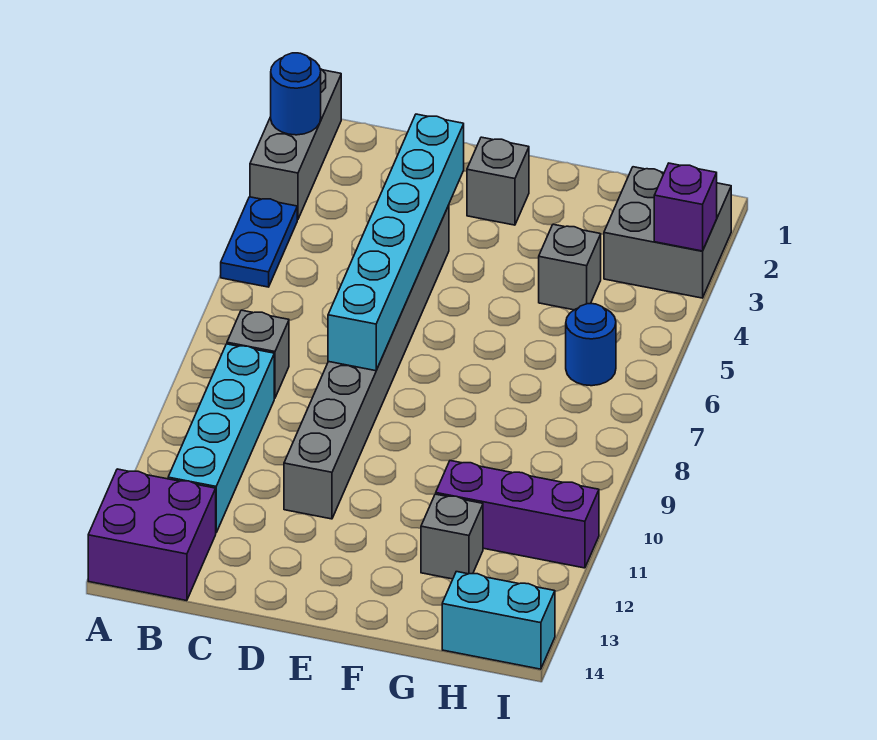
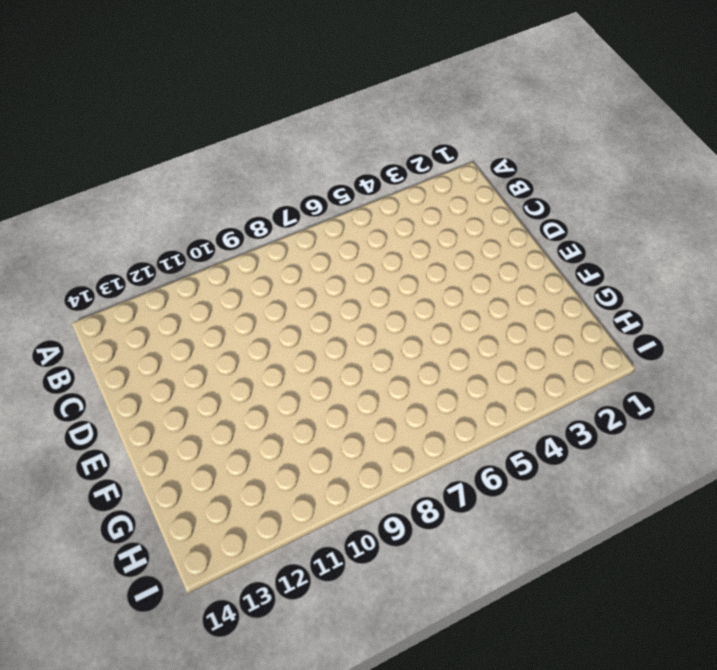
none -> grey 1x3 brick [250,69,341,220]
none -> blue 1x2 plate [221,197,297,287]
none -> purple 2x2 brick [88,469,216,601]

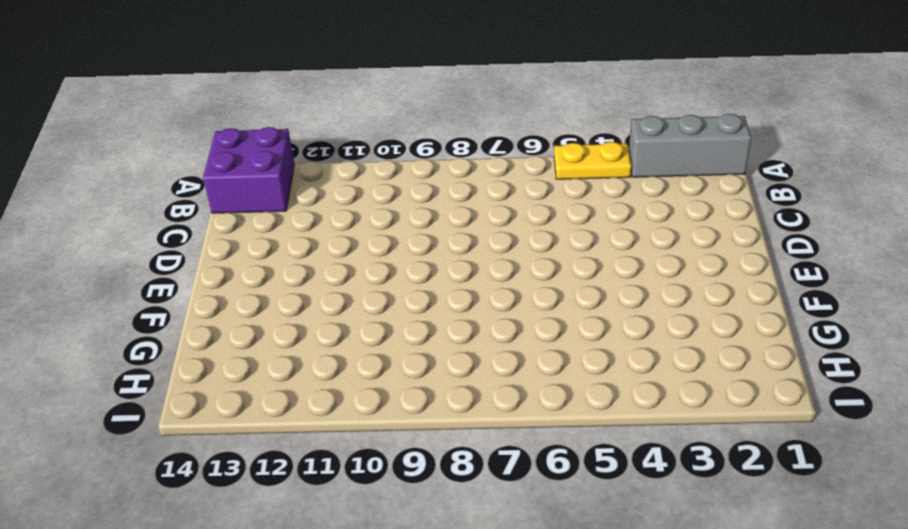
yellow 1x2 plate [554,142,631,179] -> blue 1x2 plate [221,197,297,287]
none -> grey 1x1 brick [227,310,289,398]
none -> cyan 1x4 brick [168,344,274,532]
none -> grey 1x8 brick [284,205,449,519]

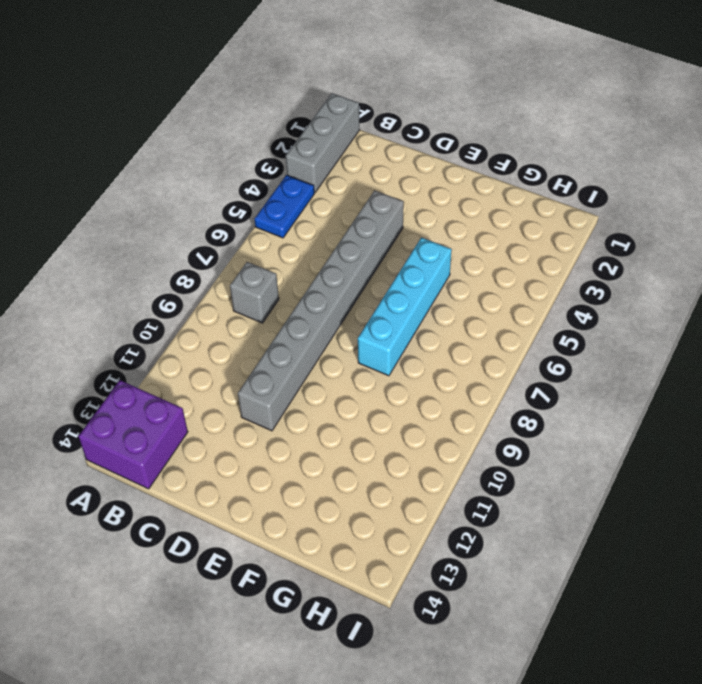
cyan 1x4 brick [358,237,452,376] -> cyan 1x4 brick moved to [168,344,274,532]
none -> grey 1x1 brick [467,137,529,225]
none -> grey 1x1 brick [539,224,601,310]
none -> purple 1x3 brick [436,461,599,568]

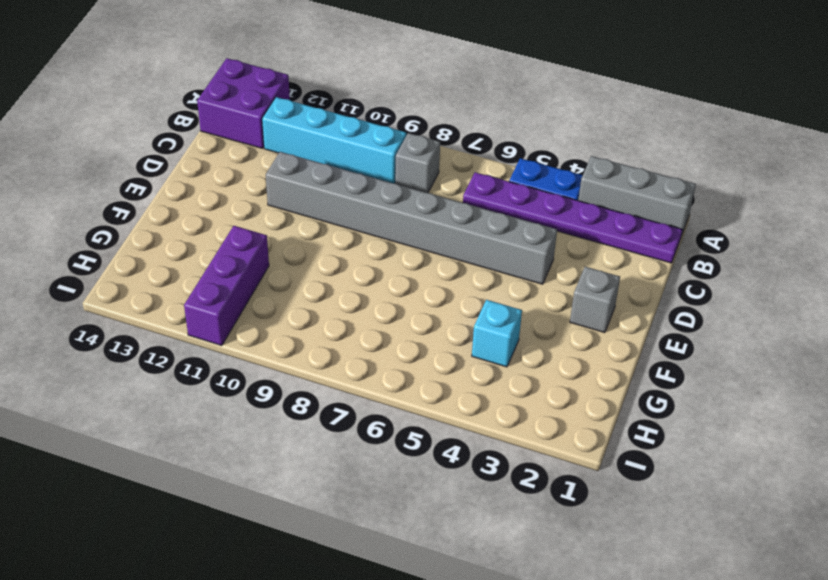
purple 1x6 plate [463,172,683,263] -> none
cyan 1x1 brick [472,300,522,367] -> grey 1x1 brick [539,224,601,310]
none -> grey 1x1 brick [421,494,483,579]
none -> grey 2x2 brick [604,167,731,298]
none -> blue 1x1 round brick [566,304,616,386]

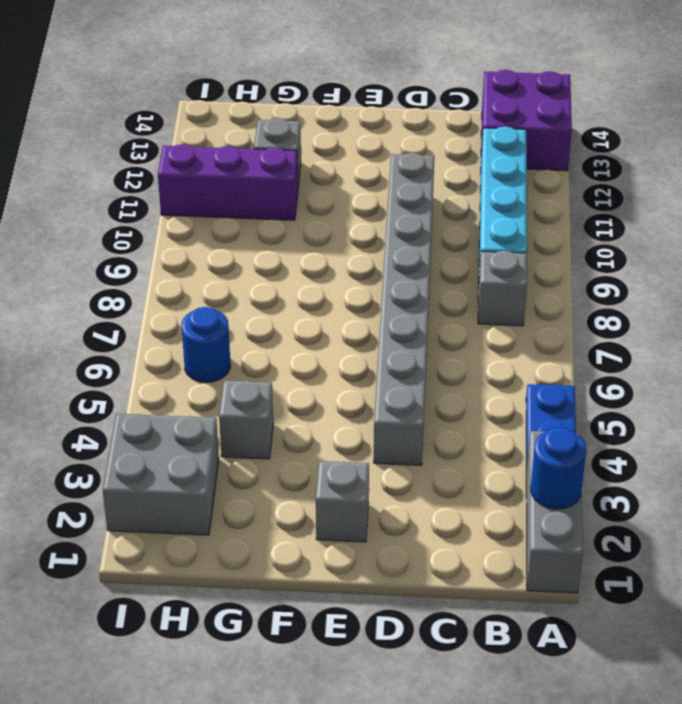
none -> cyan 1x2 brick [442,572,555,669]
none -> cyan 1x6 brick [328,114,464,371]
none -> purple 1x1 brick [654,163,717,251]

